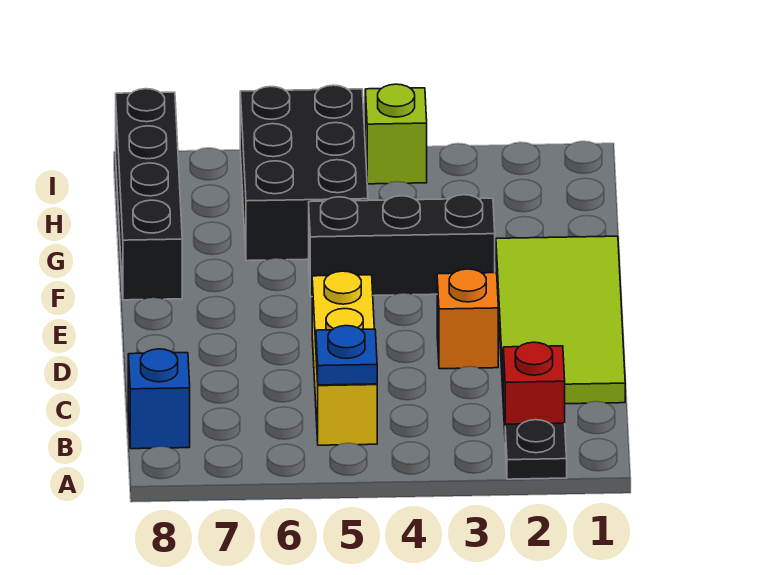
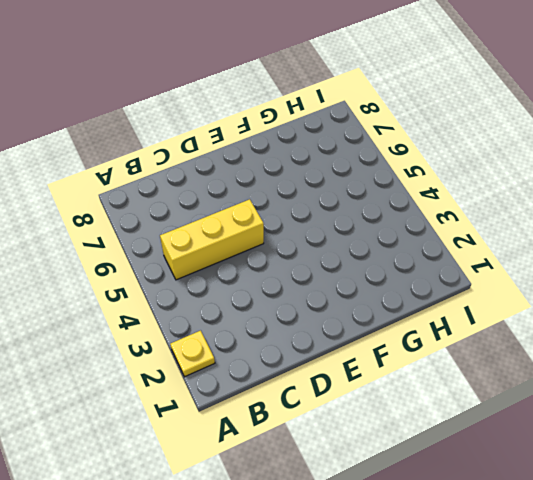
yellow 1x1 plate [170,331,215,377] -> black 1x1 plate [505,420,567,479]
none -> red 1x1 brick [503,342,565,428]
none -> blue 1x1 brick [128,349,190,449]

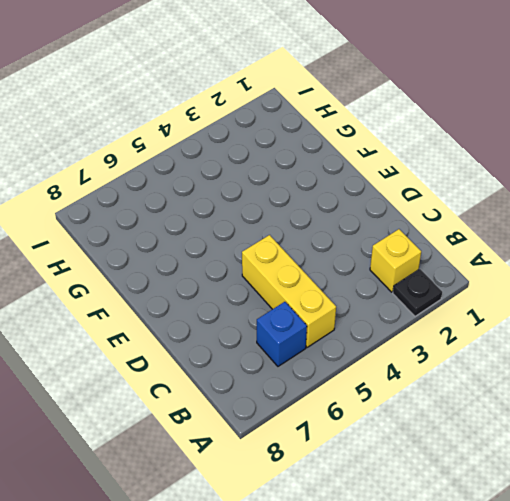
yellow 1x1 brick [370,229,421,292] -> red 1x1 brick [503,342,565,428]
blue 1x1 brick [257,302,307,366] -> blue 1x1 brick moved to [128,349,190,449]
none -> lime 2x4 tile [496,236,625,404]
none -> orange 1x1 brick [437,269,498,369]

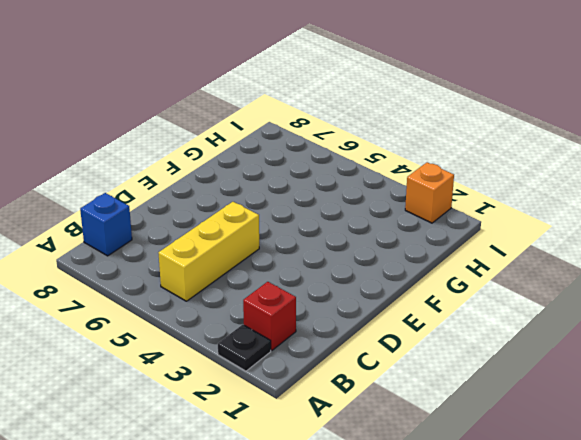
orange 1x1 brick [405,162,454,223] -> orange 1x1 brick moved to [437,269,498,369]
none -> lime 2x4 tile [496,236,625,404]
none -> black 1x3 brick [309,195,495,297]

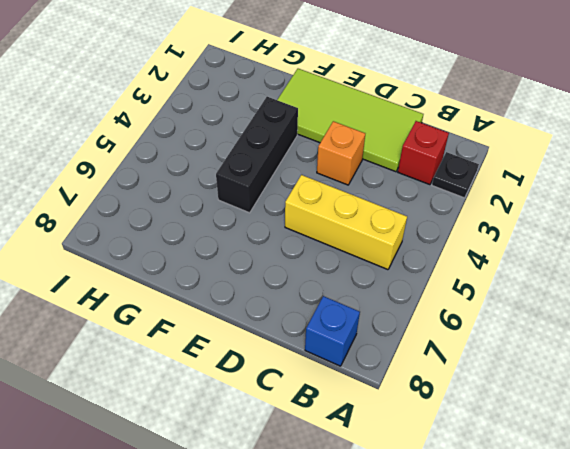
none -> black 1x4 brick [116,89,182,300]
none -> black 2x3 brick [240,85,368,261]

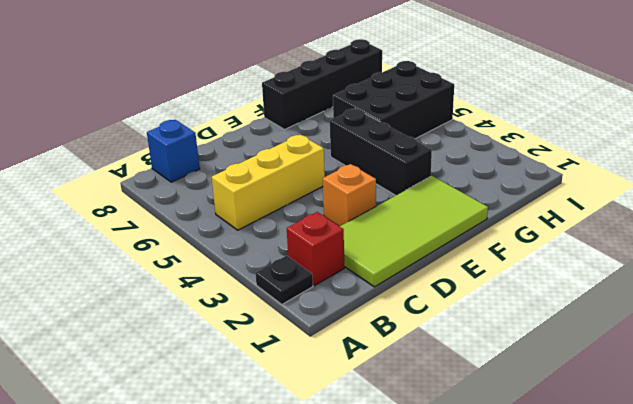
none -> lime 1x1 brick [365,84,427,184]
none -> blue 1x1 plate [316,326,377,385]

